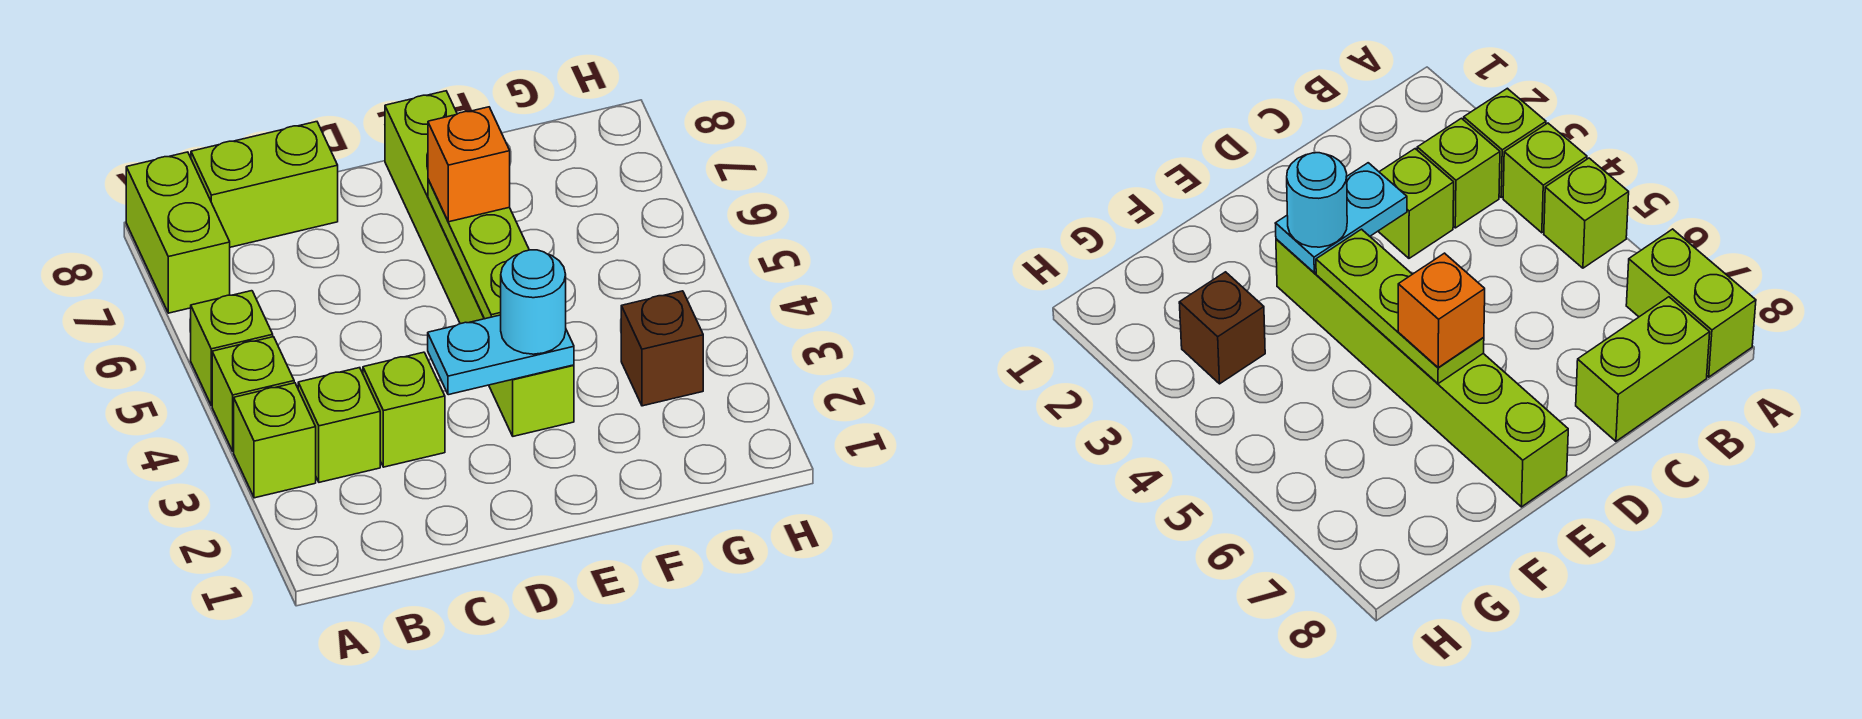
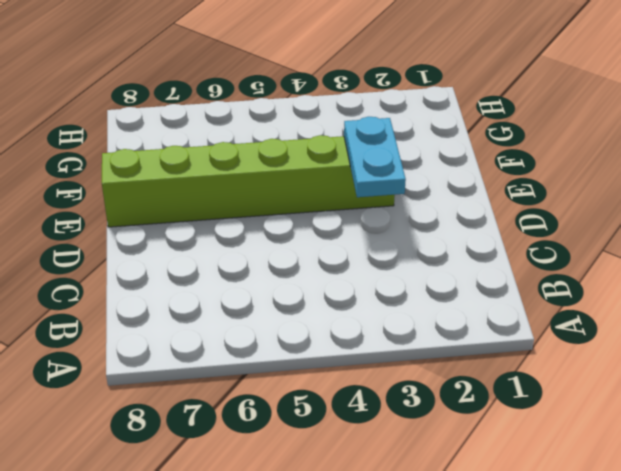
none -> lime 1x1 brick [234,383,316,498]
none -> lime 1x1 brick [212,337,294,452]
none -> lime 1x1 brick [191,291,273,405]

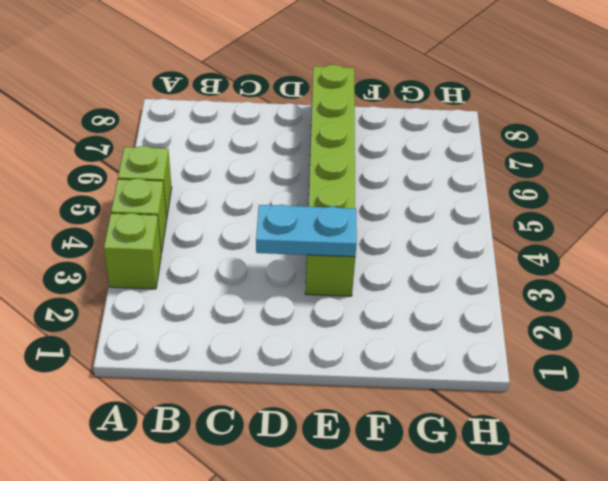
none -> lime 1x2 brick [126,152,230,313]
none -> lime 1x1 brick [298,368,380,482]
none -> lime 1x2 brick [191,122,338,247]

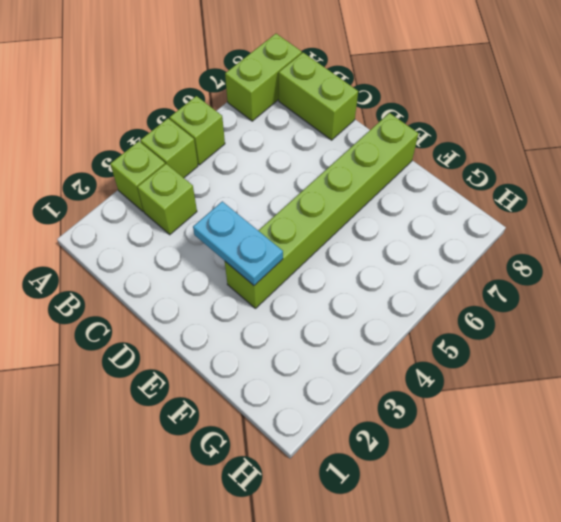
none -> lime 1x1 brick [363,352,445,467]
none -> brown 1x1 brick [621,291,703,406]
none -> lime 1x3 plate [428,180,529,319]

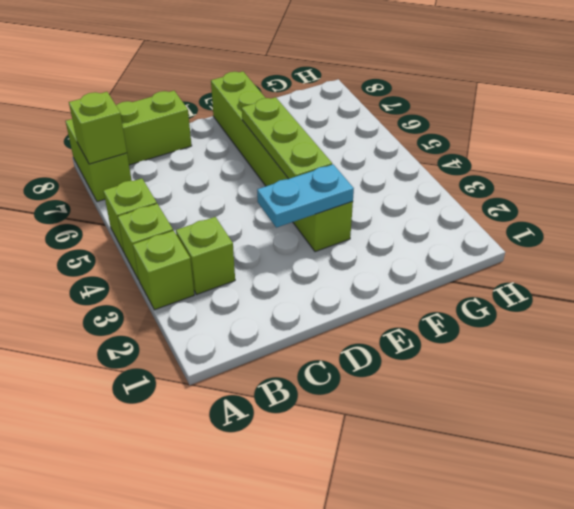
lime 1x1 brick [69,92,127,164] -> lime 1x1 brick moved to [363,352,445,467]
none -> brown 1x1 brick [621,291,703,406]
none -> cyan 1x1 round brick [501,250,566,354]
none -> orange 1x1 brick [428,107,510,222]

